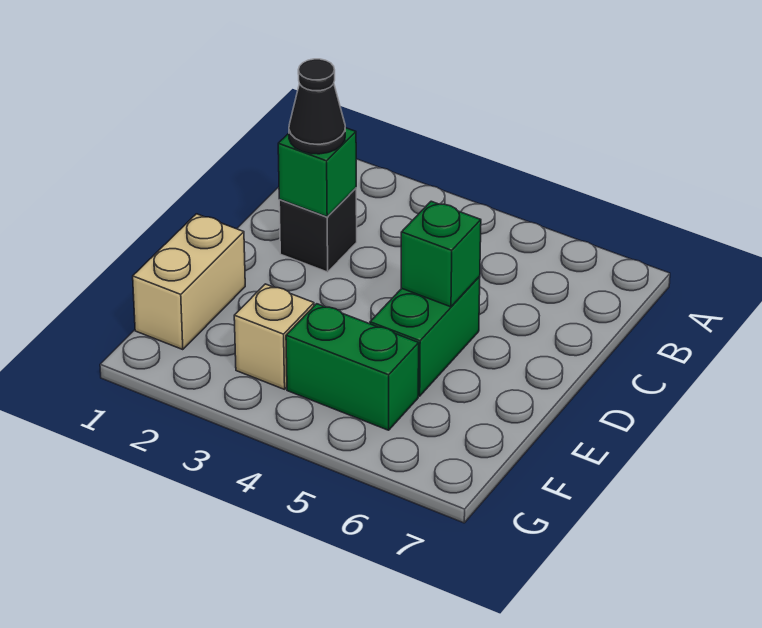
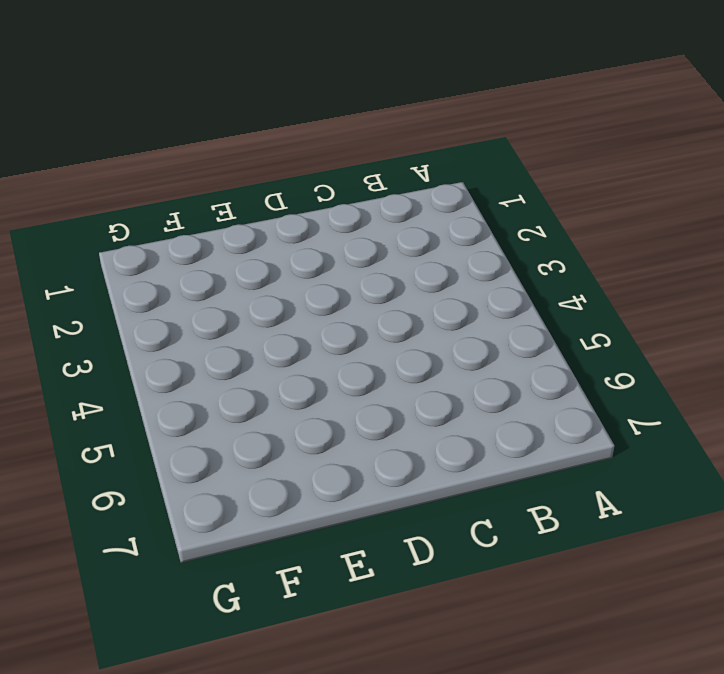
none -> black 1x1 brick [279,188,357,272]
none -> green 1x2 brick [370,276,480,396]

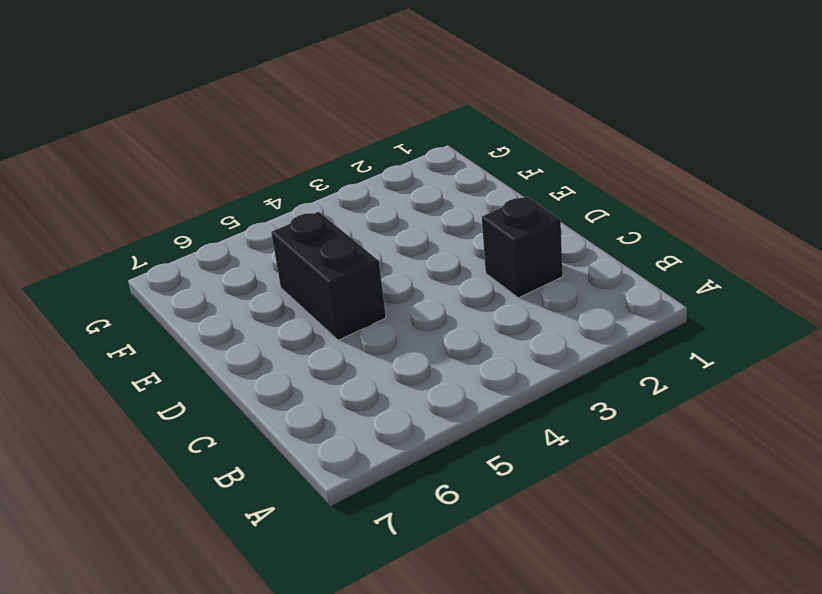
black 1x2 brick [271,212,386,340] -> green 1x2 brick [370,276,480,396]
none -> tan 1x2 brick [133,214,245,350]
none -> tan 1x1 brick [234,284,314,389]

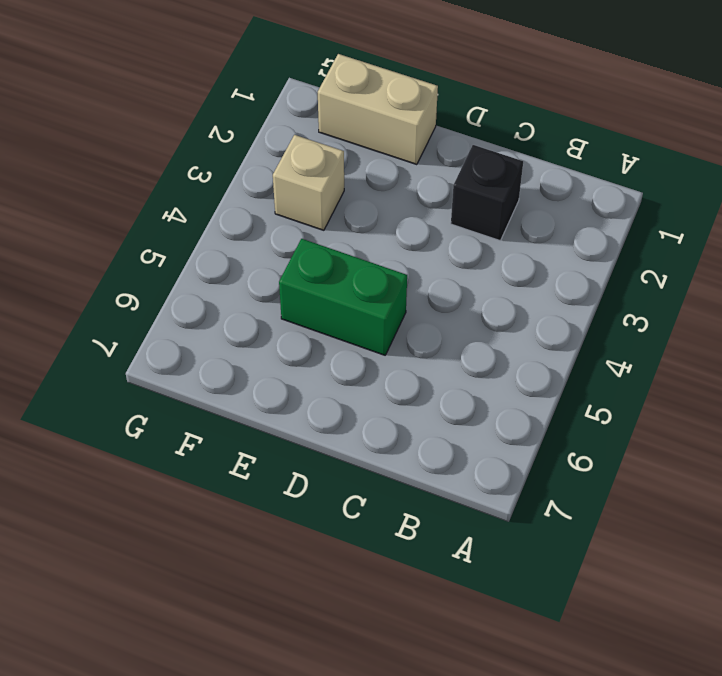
none -> green 1x2 brick [286,304,419,430]
none -> green 1x1 brick [278,128,356,217]

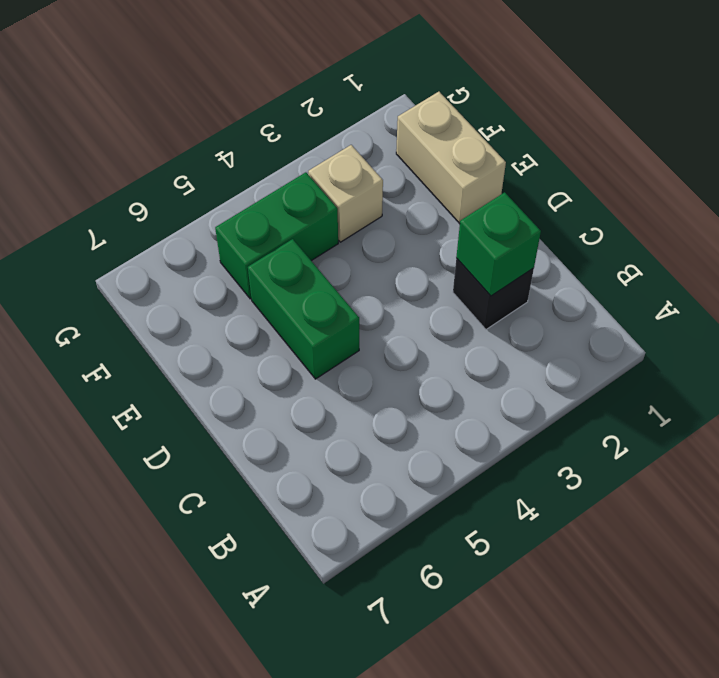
none -> green 1x1 brick [401,201,481,307]
none -> black 1x1 cone [289,59,345,154]

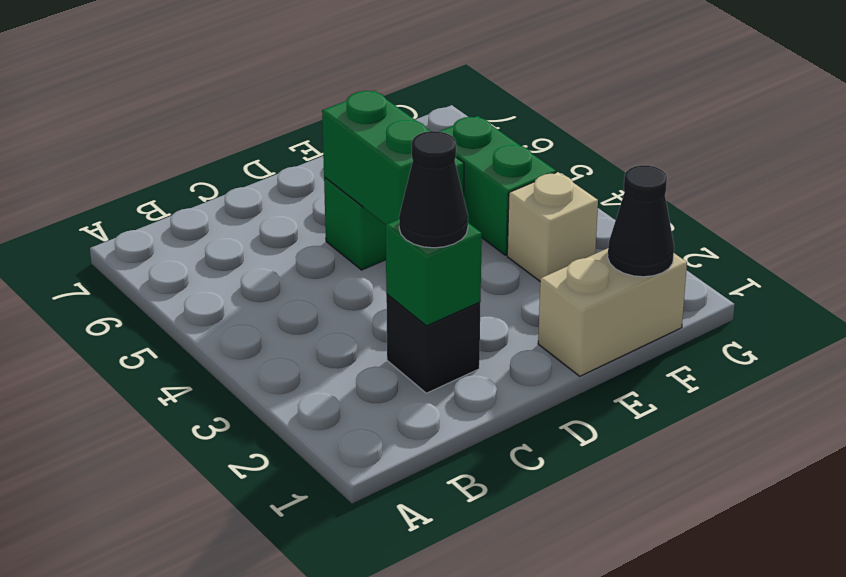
green 1x2 brick [322,90,430,225] -> green 1x1 brick [401,201,481,307]
black 1x1 cone [608,165,674,277] -> none

